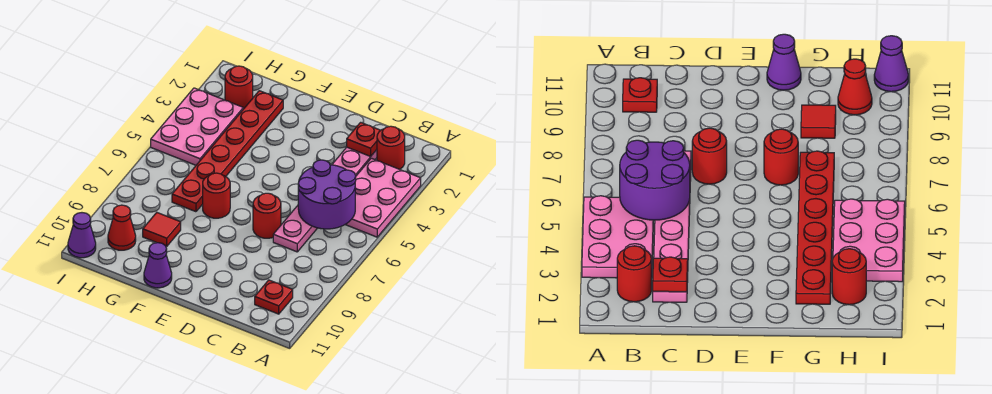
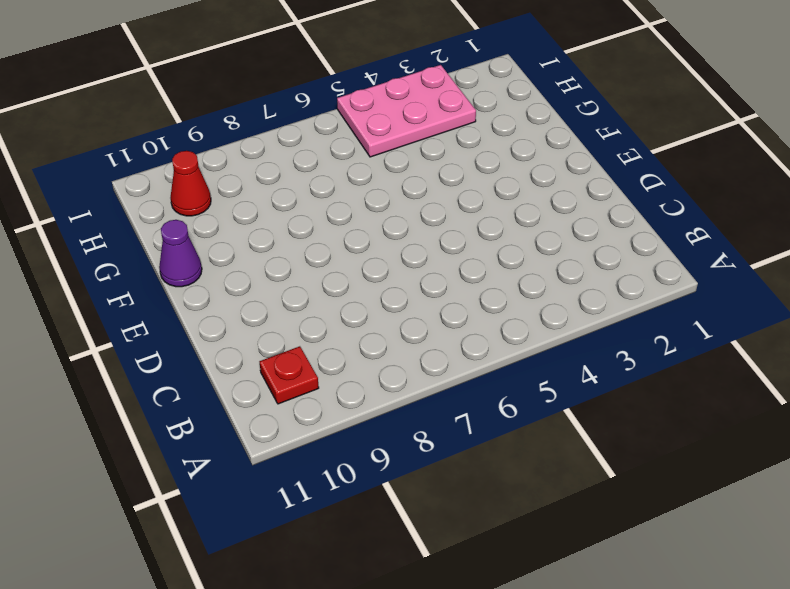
none -> pink 2x3 plate [345,158,421,237]
none -> red 1x1 round brick [377,126,405,169]
none -> pink 1x6 plate [273,147,377,252]

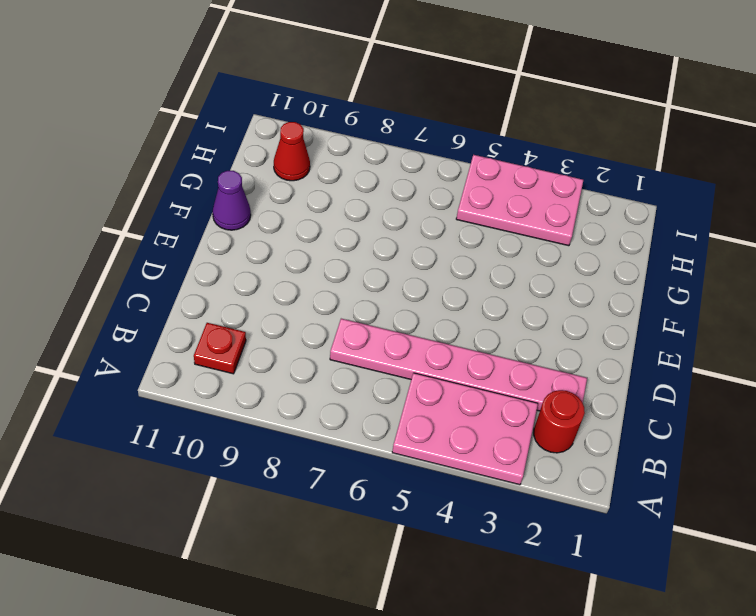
none -> red 1x1 round brick [253,193,281,238]
none -> red 1x1 round brick [203,173,230,218]
none -> red 1x6 plate [172,91,283,212]

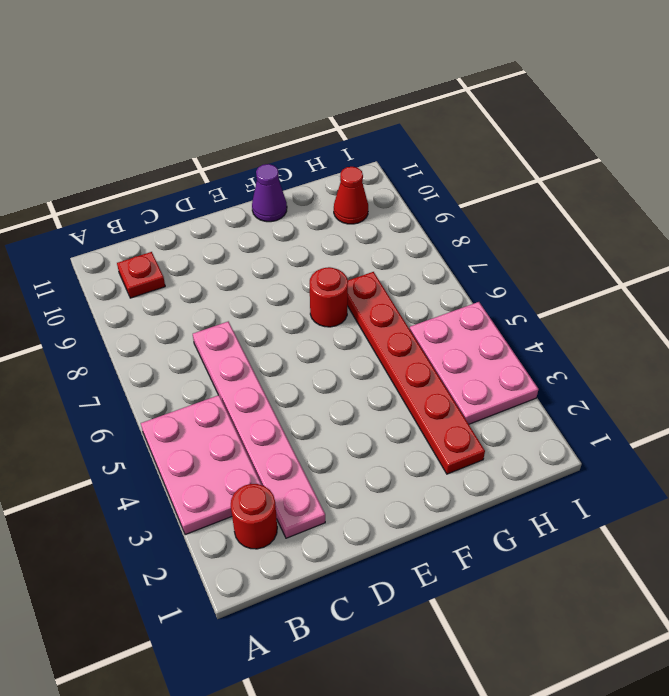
none -> red 1x1 round brick [253,193,281,238]
none -> red 1x1 tile [143,213,181,246]
none -> red 1x1 round brick [225,66,253,109]

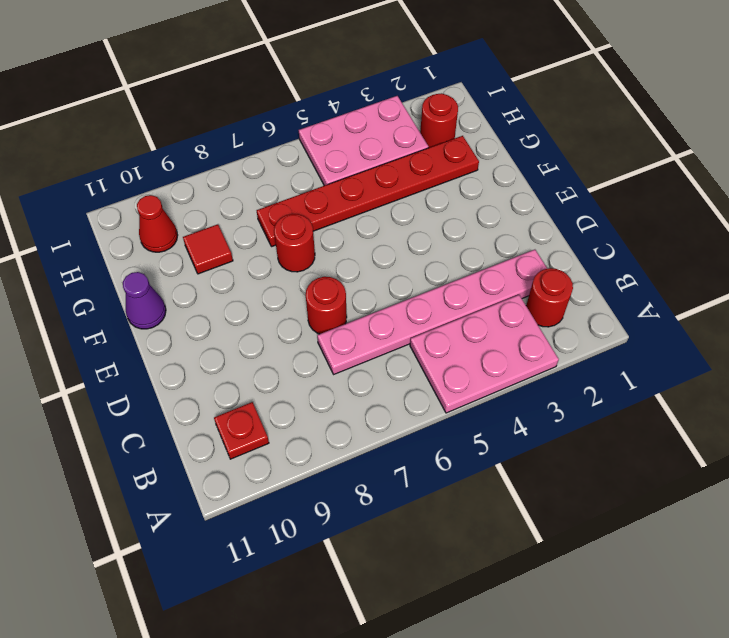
none -> purple 1x1 cone [68,213,96,258]
none -> purple 2x2 round brick [298,160,356,229]
none -> red 1x1 plate [347,122,381,156]

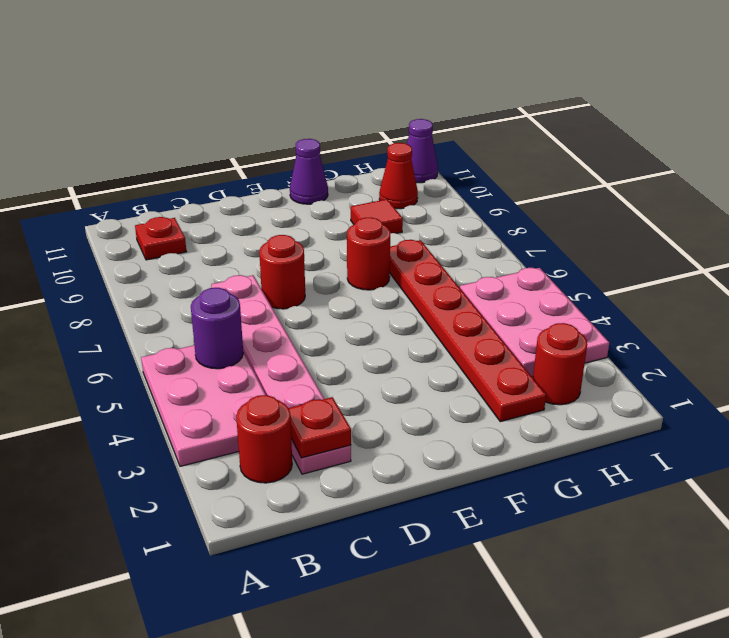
purple 1x1 round brick [191,288,243,369] -> purple 2x2 round brick [298,160,356,229]

